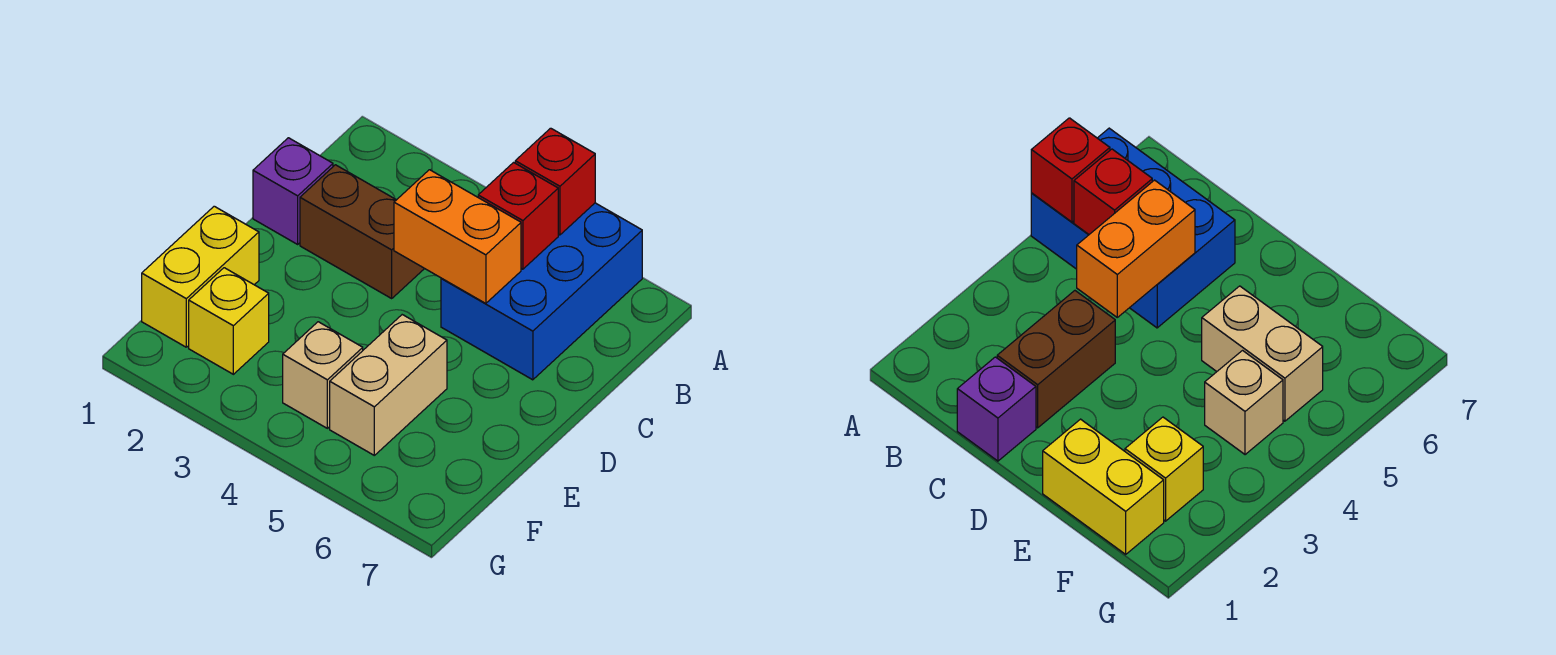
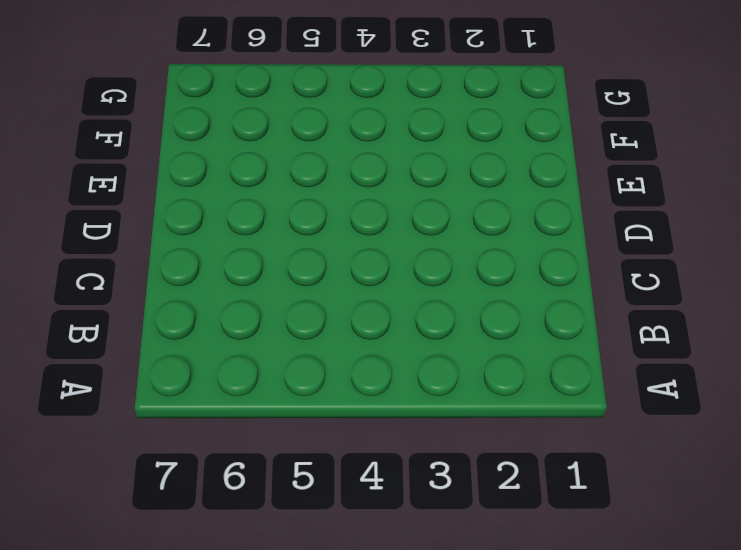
none -> blue 2x3 brick [441,203,642,380]
none -> purple 1x1 brick [253,138,333,244]

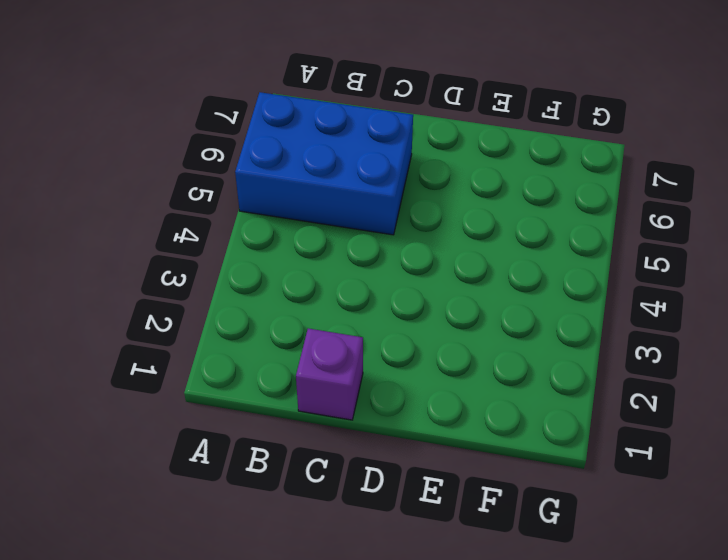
none -> brown 1x2 brick [300,165,424,298]
none -> yellow 1x2 brick [142,206,259,347]

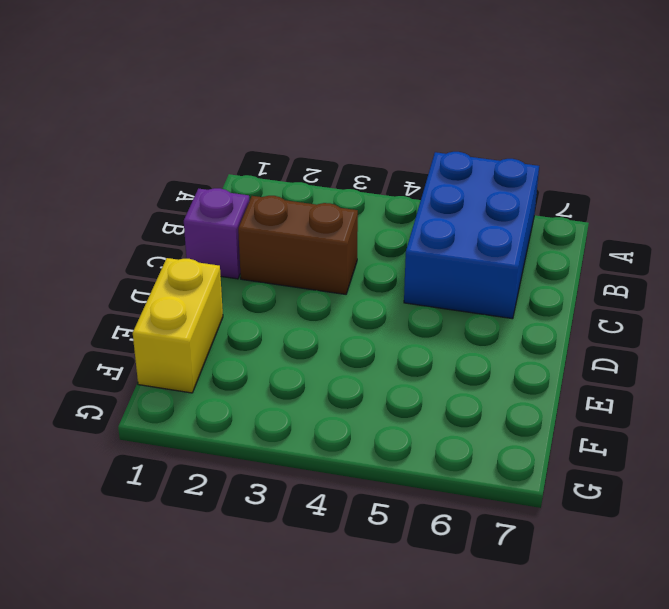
none -> tan 1x2 brick [330,315,447,455]
none -> yellow 1x1 brick [189,268,269,374]

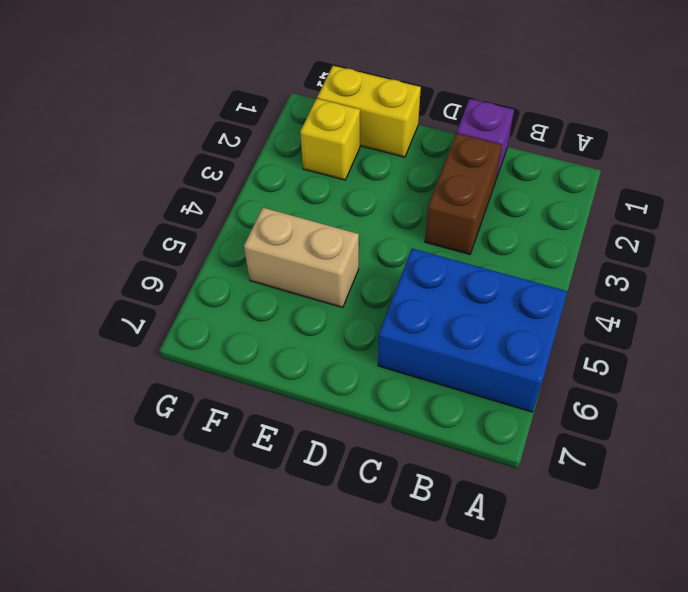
none -> tan 1x1 brick [283,322,363,428]
none -> red 1x1 brick [515,128,595,235]

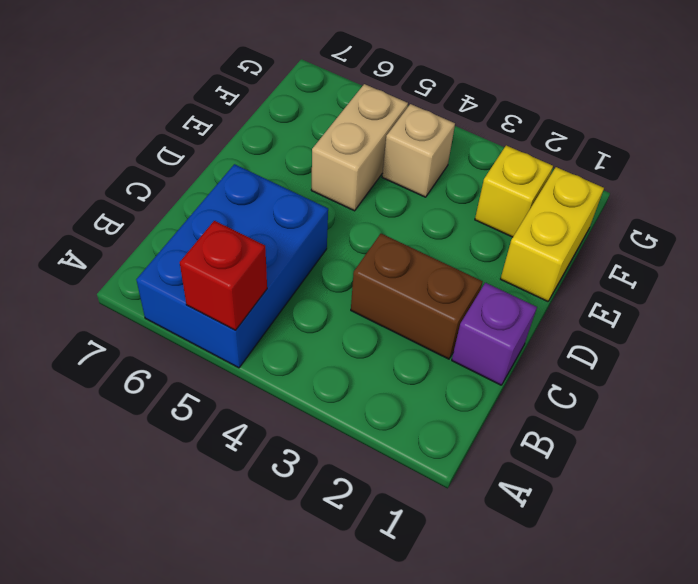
none -> red 1x1 brick [478,163,558,269]
none -> orange 1x2 brick [394,170,521,304]

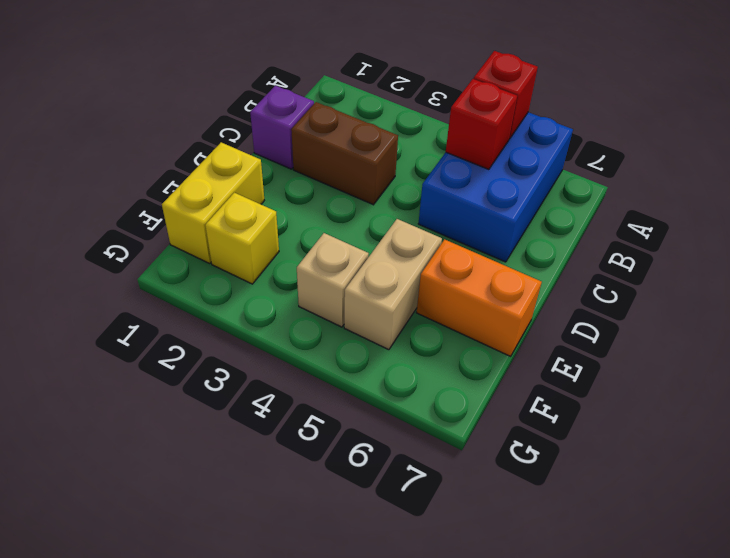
orange 1x2 brick [416,239,542,356] -> orange 1x2 brick moved to [394,170,521,304]

